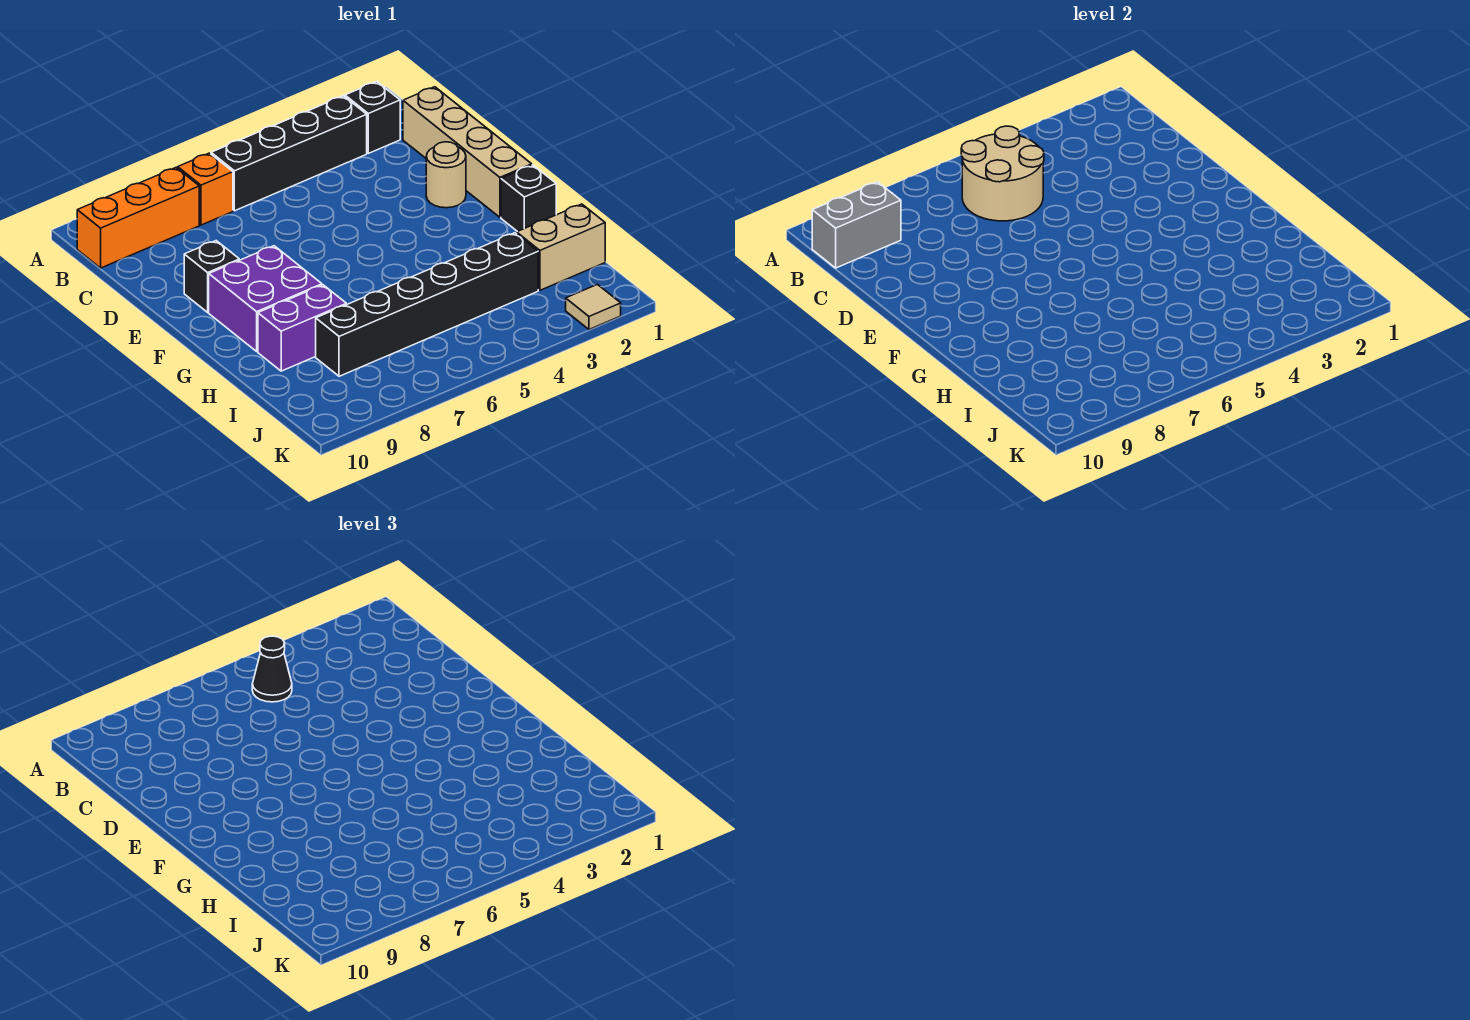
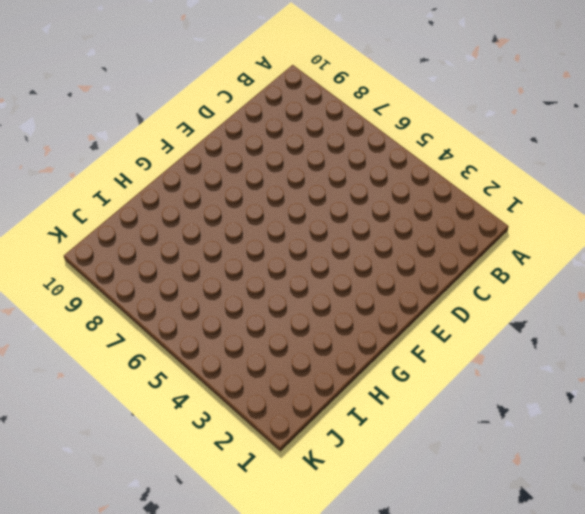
none -> black 1x1 brick [345,82,400,153]
none -> black 1x4 brick [211,96,367,211]
none -> orange 1x1 brick [178,153,233,225]

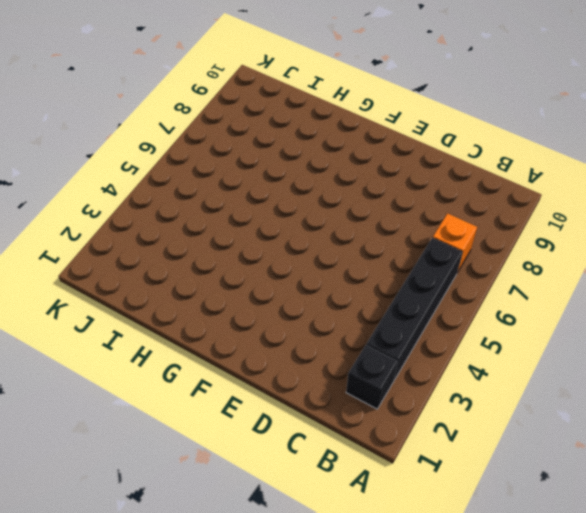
none -> orange 1x3 brick [77,168,199,268]
none -> tan 1x4 brick [403,87,532,217]
none -> tan 1x1 round brick [426,142,466,208]

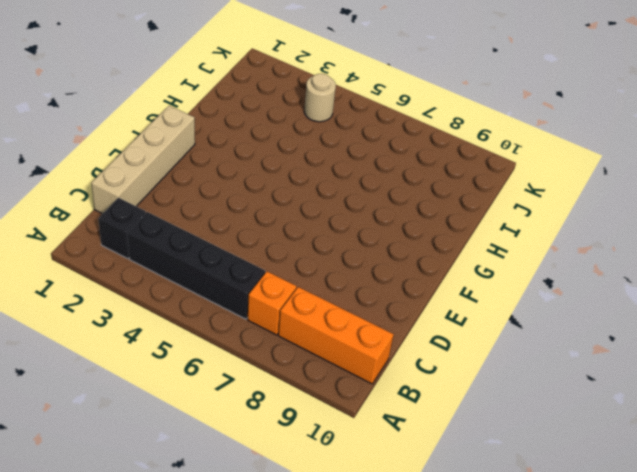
tan 1x1 round brick [304,74,336,122] -> tan 1x1 round brick moved to [426,142,466,208]
none -> black 1x1 brick [184,241,239,312]
none -> purple 2x2 brick [209,246,322,351]
none -> black 1x1 brick [501,165,556,232]

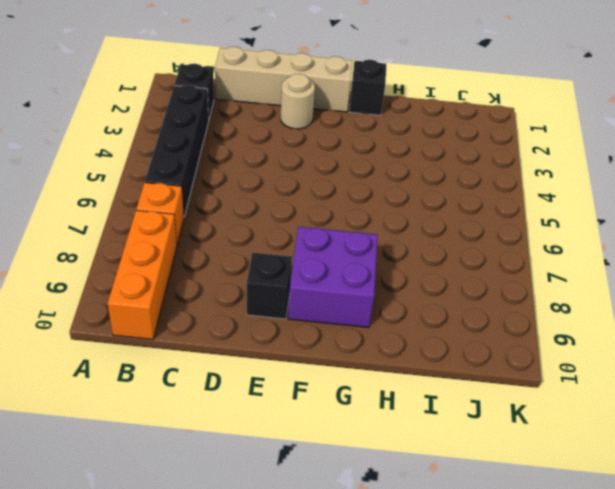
none -> purple 1x2 brick [258,285,346,371]
none -> tan 1x2 brick [517,204,605,290]
none -> black 1x6 brick [316,233,538,376]

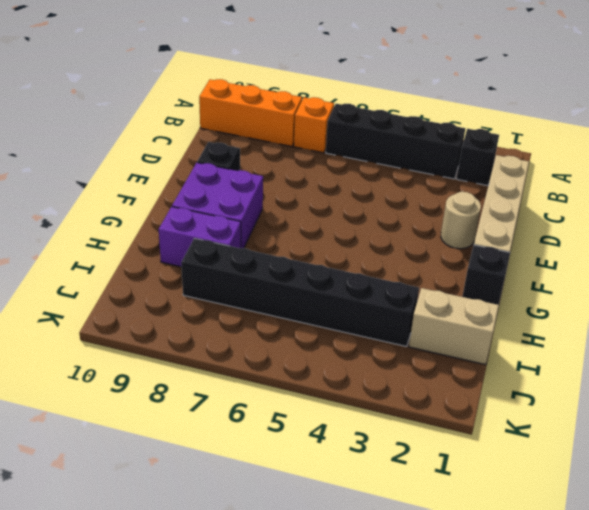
none -> tan 1x1 tile [566,284,621,329]
none -> tan 2x2 round brick [961,126,1044,221]
none -> grey 1x2 brick [812,182,901,268]

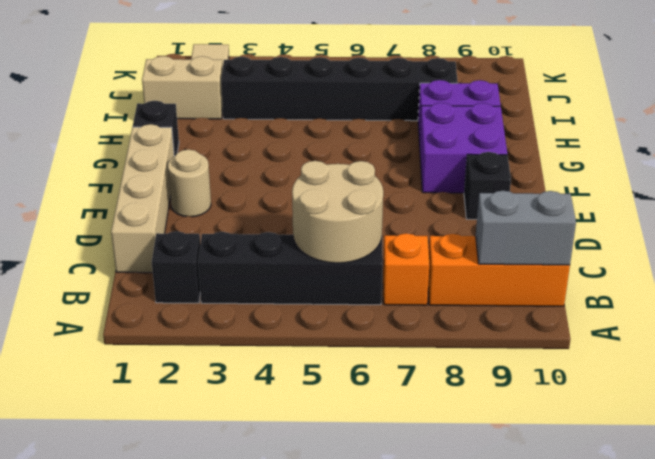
none -> black 1x1 cone [252,636,292,702]

